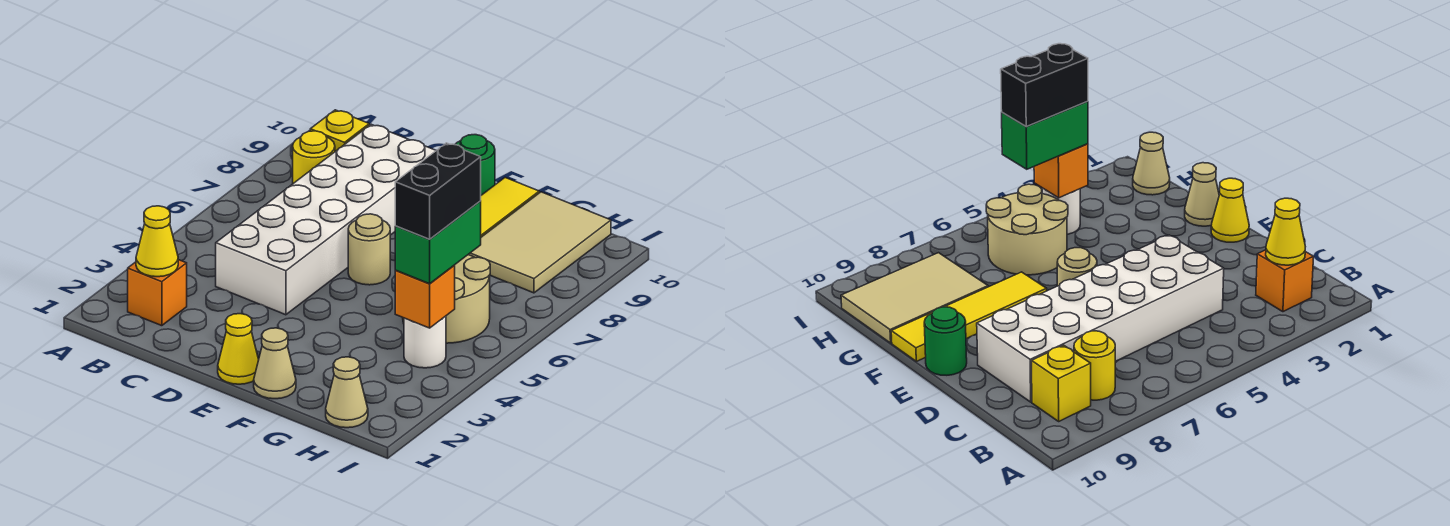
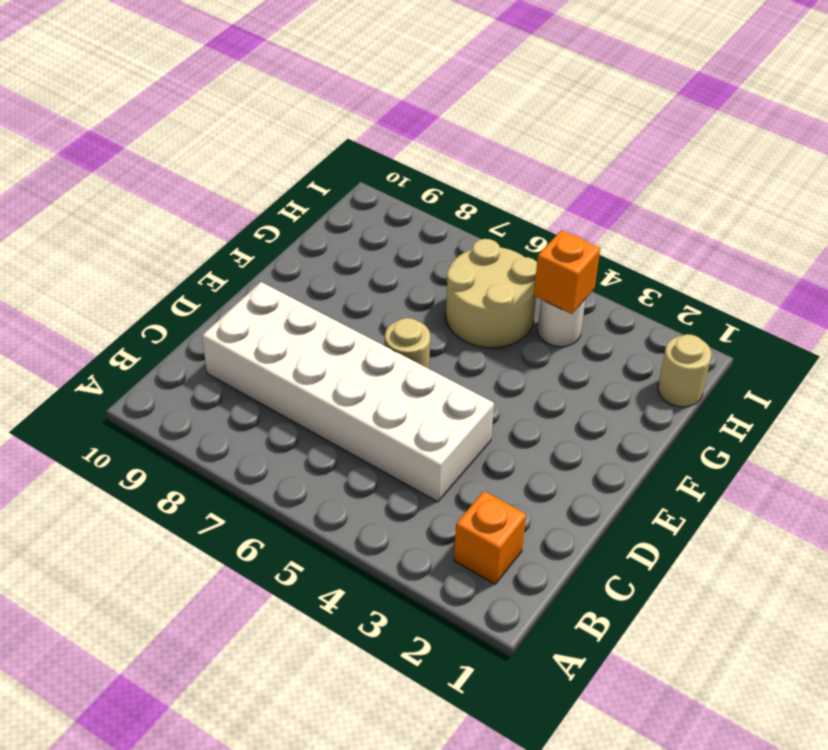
tan 1x1 round brick [658,334,711,407] -> tan 1x1 cone [326,357,368,428]
none -> yellow 1x1 round brick [293,131,335,183]
none -> yellow 1x1 brick [310,110,369,151]
none -> yellow 1x1 cone [218,314,259,384]

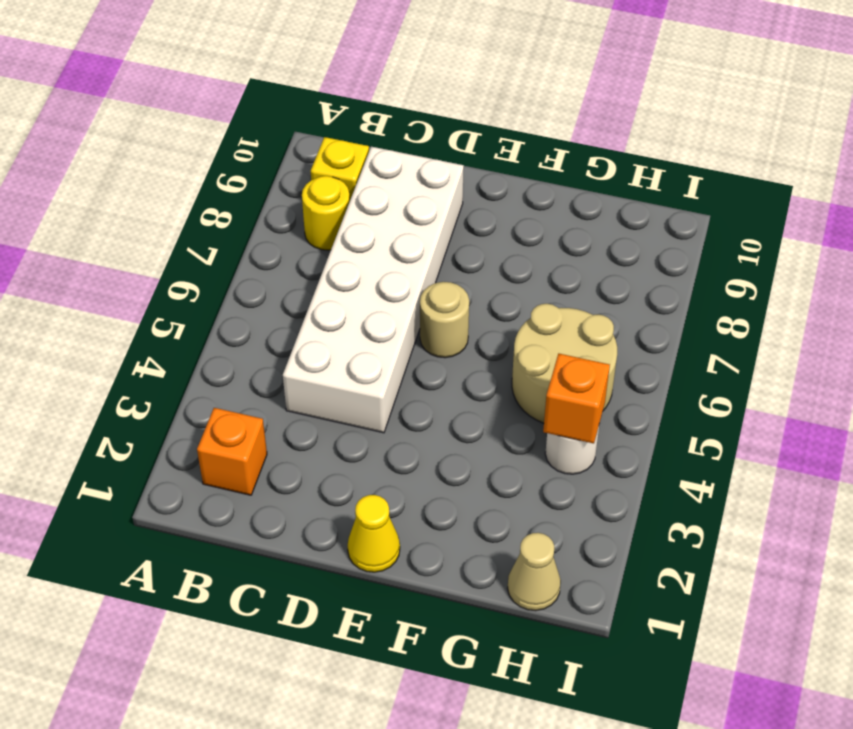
none -> green 1x1 round brick [455,135,495,195]
none -> tan 1x1 cone [254,328,296,399]
none -> yellow 1x4 tile [481,178,539,237]

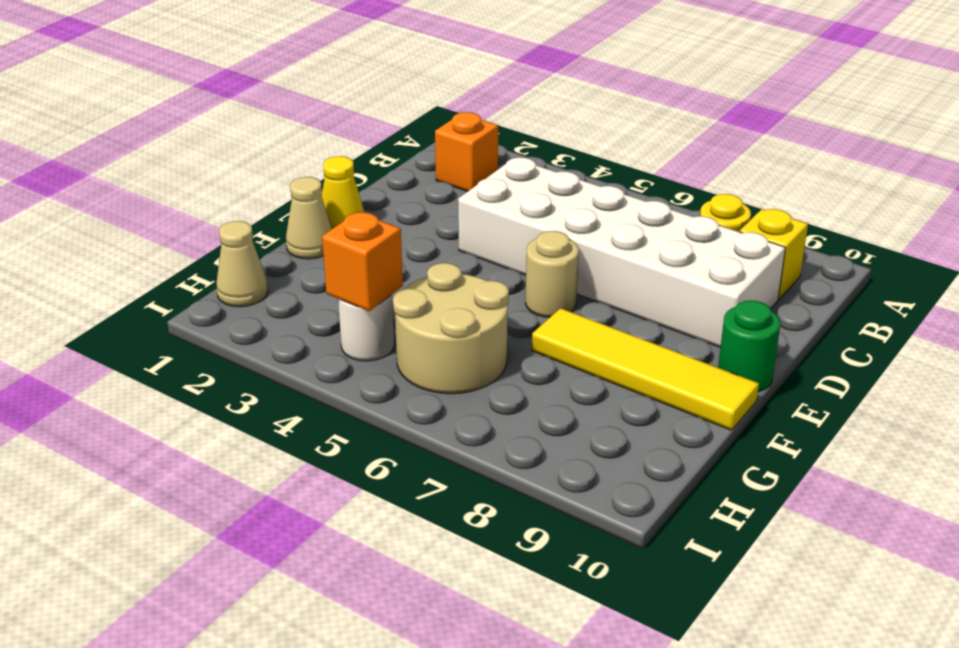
none -> tan 2x3 tile [468,192,611,293]
none -> yellow 1x1 cone [136,206,178,277]
none -> green 1x2 brick [395,201,481,284]

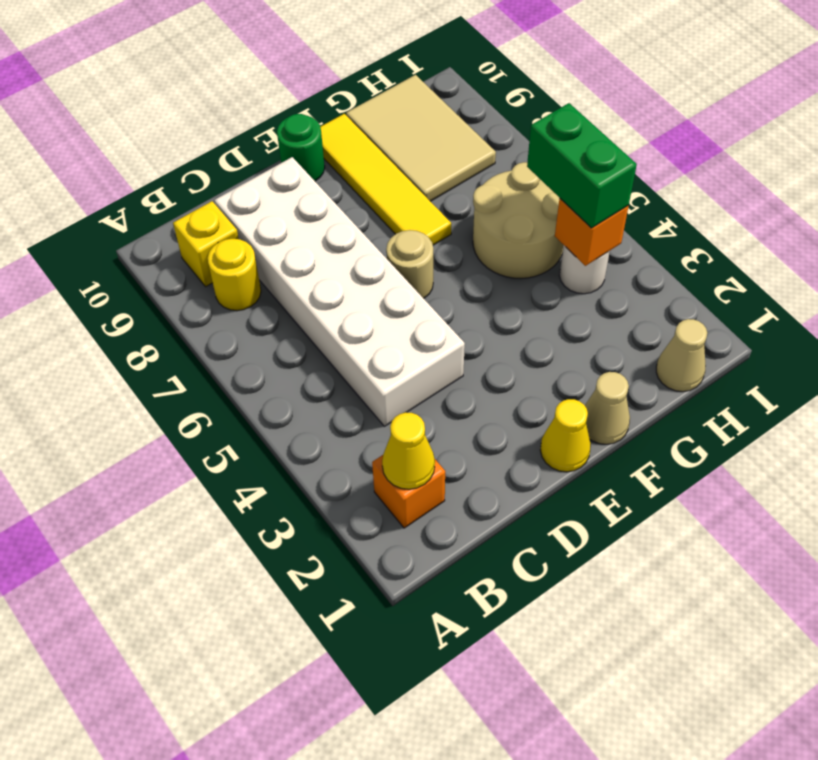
none -> black 1x2 brick [395,143,481,239]

